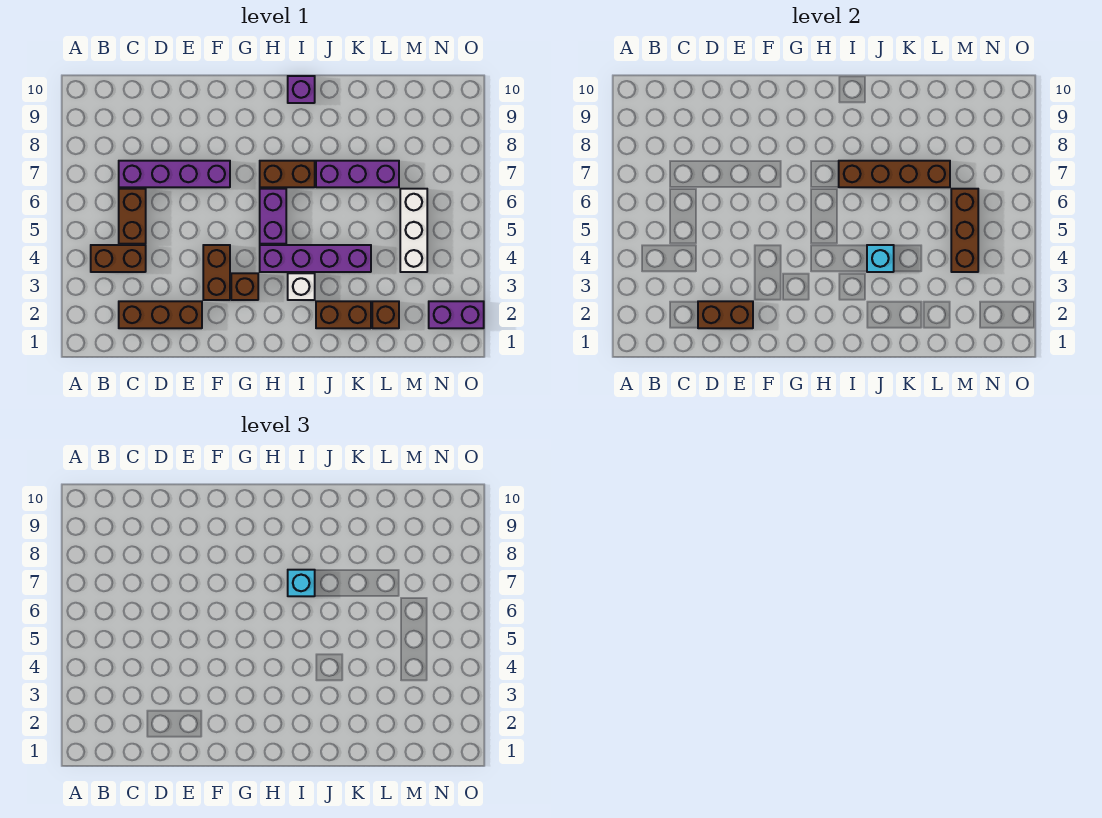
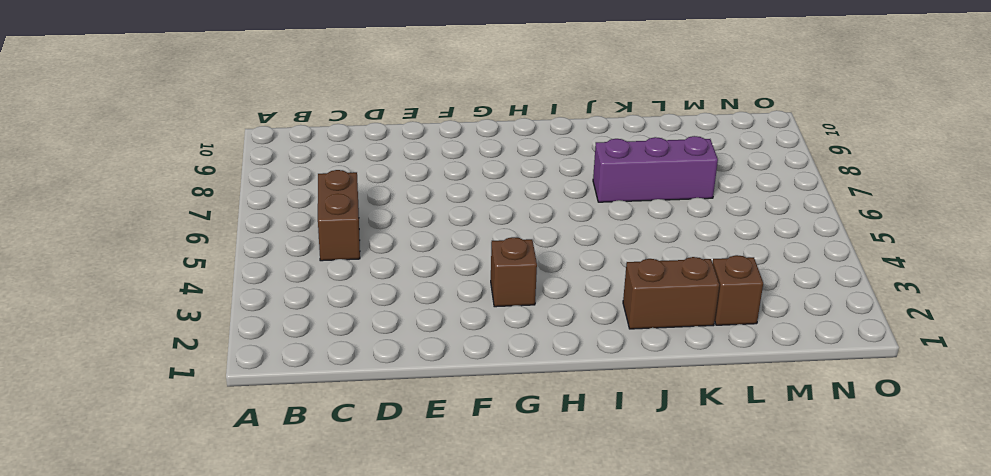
none -> brown 1x2 brick [91,245,146,272]
none -> brown 1x3 brick [119,301,202,328]
none -> purple 1x4 brick [119,161,230,187]

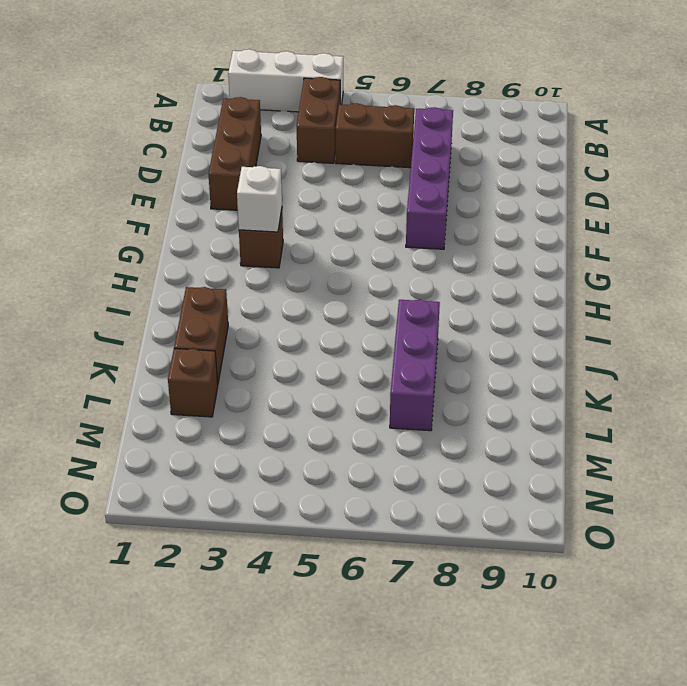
white 1x3 brick [228,49,343,112] -> white 1x3 brick moved to [400,189,427,272]
white 1x1 brick [237,166,282,232] -> white 1x1 brick moved to [288,273,315,300]
none -> brown 1x2 brick [203,245,230,300]
none -> purple 1x4 brick [260,245,371,272]
none -> purple 1x2 brick [260,189,286,244]

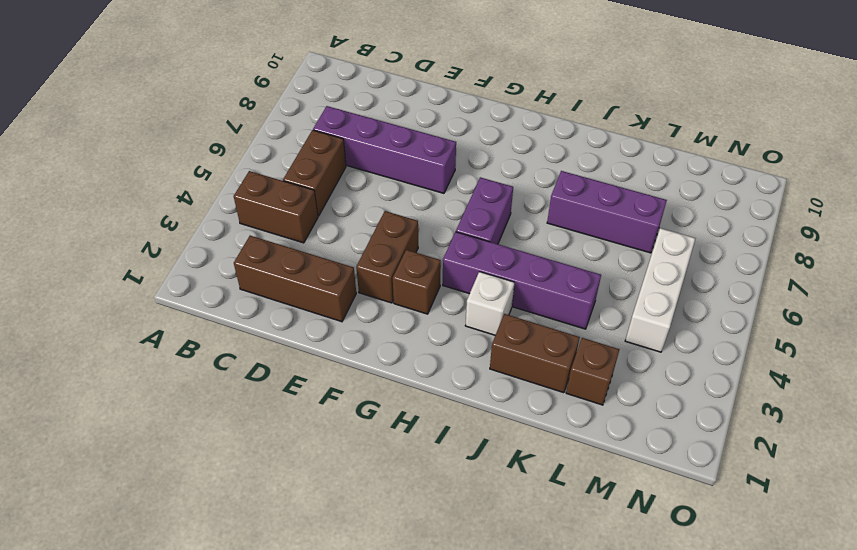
none -> brown 1x2 brick [260,161,315,187]
none -> purple 1x1 brick [288,76,315,103]
none -> purple 1x2 brick [429,301,484,328]

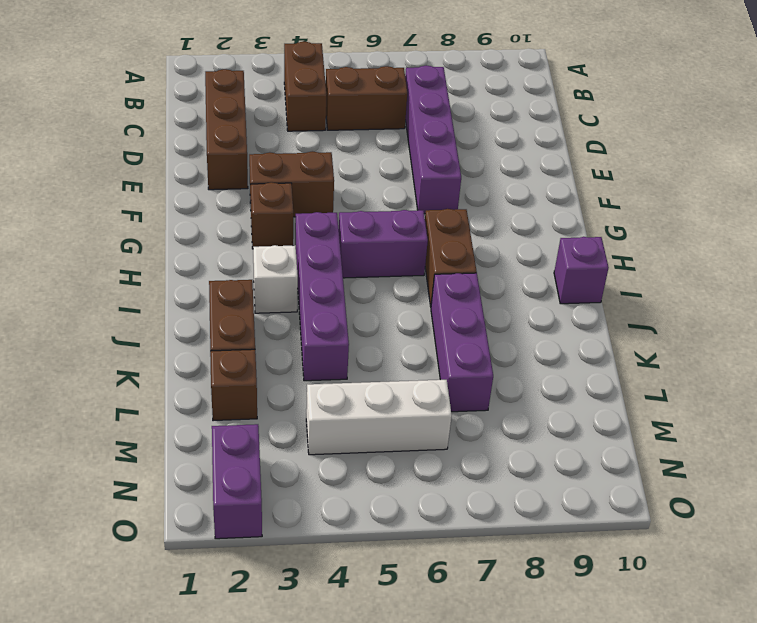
none -> brown 1x2 brick [698,301,753,328]
none -> brown 1x4 brick [839,161,950,187]
none -> cyan 1x1 brick [867,245,894,272]

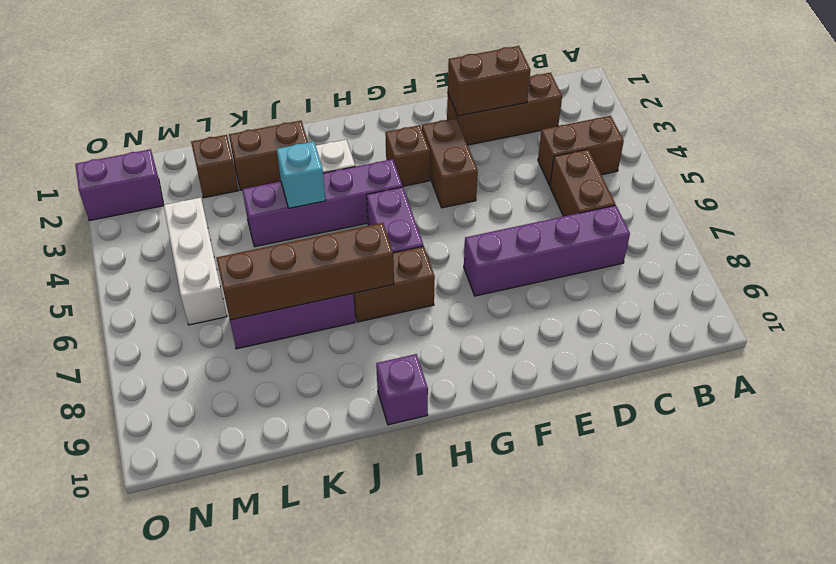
none -> brown 1x3 brick [951,189,978,272]
none -> cyan 1x1 brick [288,570,315,596]

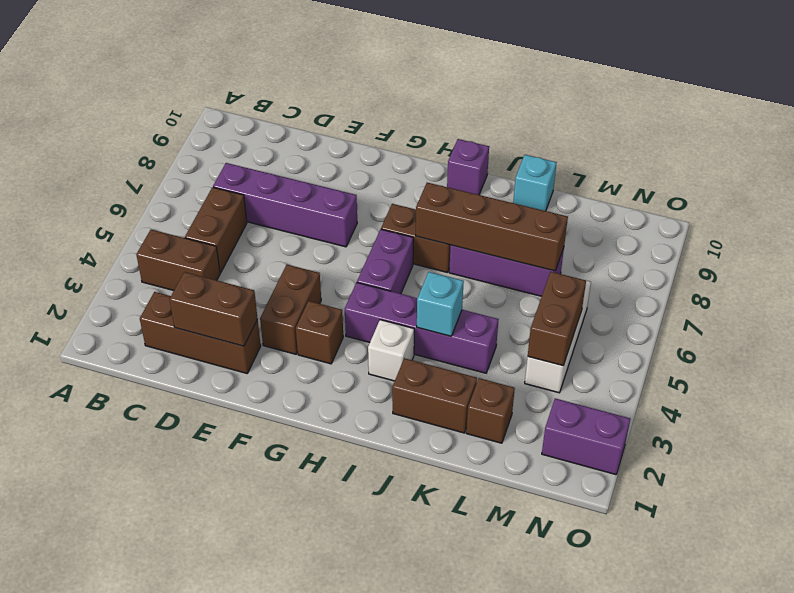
cyan 1x1 brick [513,155,557,211] -> cyan 1x1 brick moved to [288,570,315,596]
brown 1x2 brick [528,272,586,366] -> brown 1x3 brick [951,189,978,272]

